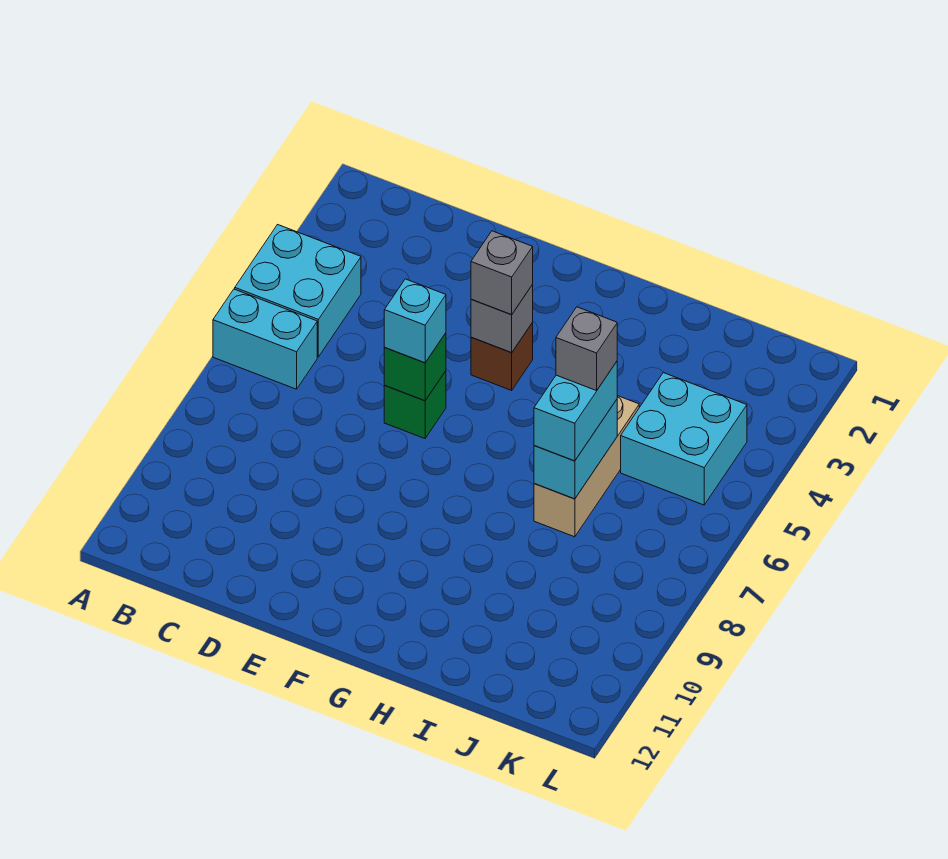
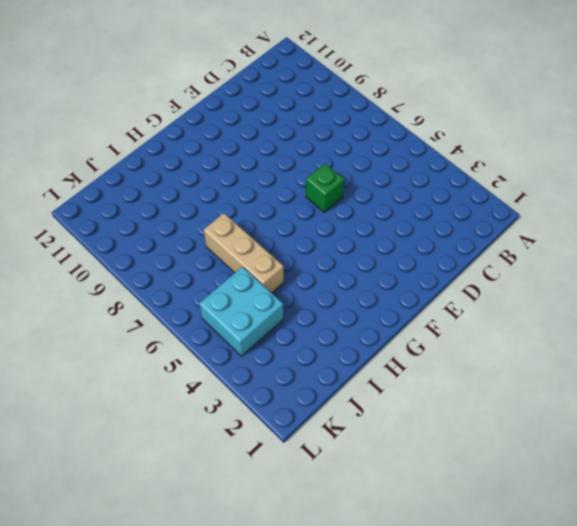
none -> cyan 2x2 brick [235,225,361,357]
none -> cyan 1x2 brick [213,289,317,389]
none -> brown 1x1 brick [471,323,533,390]

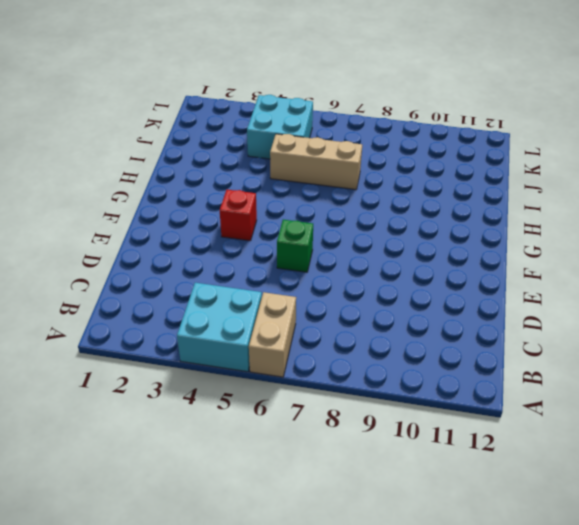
tan 1x2 brick [249,292,296,377] -> cyan 1x2 brick [213,289,317,389]
red 1x1 brick [220,190,257,241] -> brown 1x1 brick [471,323,533,390]
none -> green 1x1 brick [384,333,446,401]
none -> grey 1x1 brick [471,285,533,352]
none -> cyan 1x2 brick [534,400,617,499]

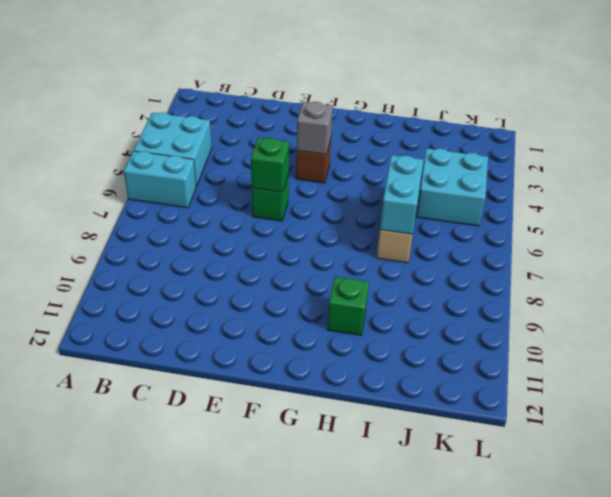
green 1x1 brick [327,277,369,335] -> none
none -> cyan 1x1 brick [384,279,446,363]
none -> grey 1x1 brick [471,231,533,315]
none -> cyan 1x2 brick [534,362,617,461]

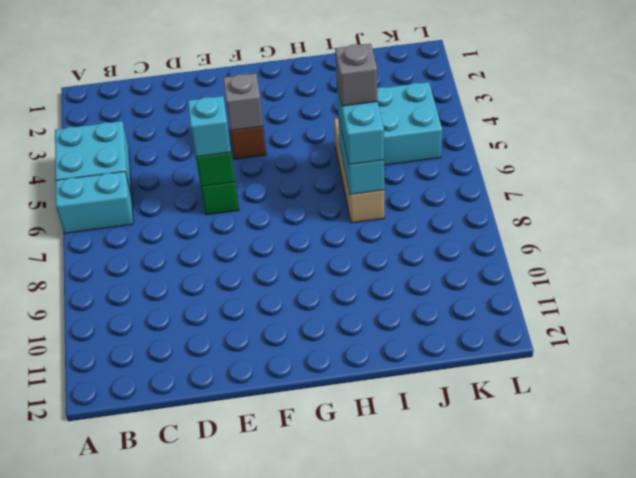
none -> grey 1x1 brick [471,231,533,315]

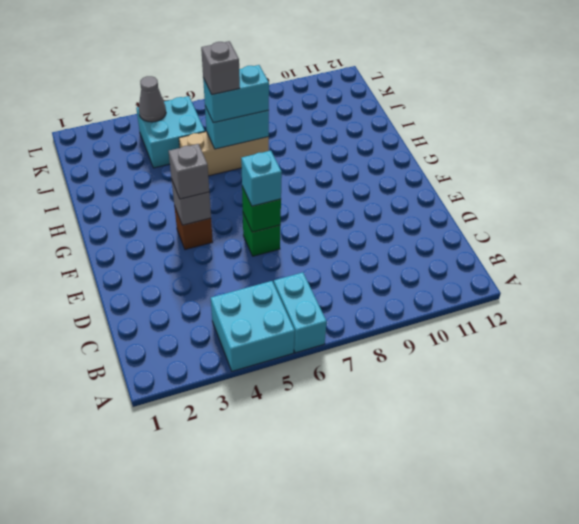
grey 1x1 cone [139,76,166,122] -> none

